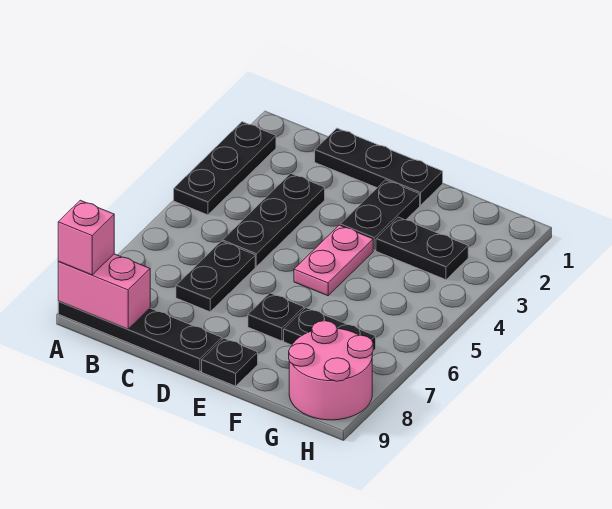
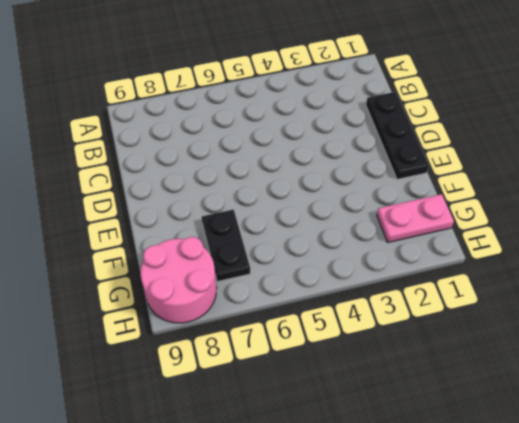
pink 1x2 plate [377,194,454,242] -> pink 1x2 plate moved to [294,225,373,296]
none -> black 1x3 plate [174,122,276,215]
none -> black 1x4 plate [58,301,222,372]
none -> black 1x3 plate [222,173,325,266]

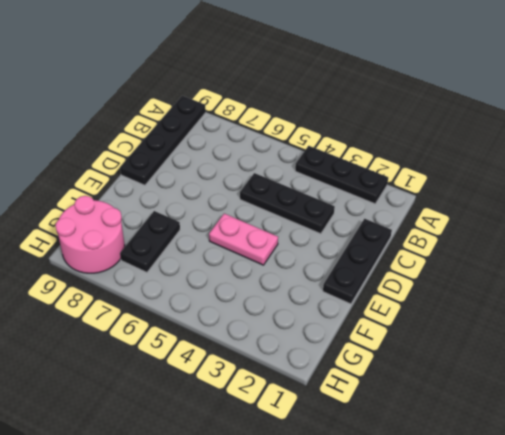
none -> black 1x2 plate [176,241,255,312]
none -> black 1x2 plate [340,180,420,250]
none -> black 1x1 plate [248,293,304,341]

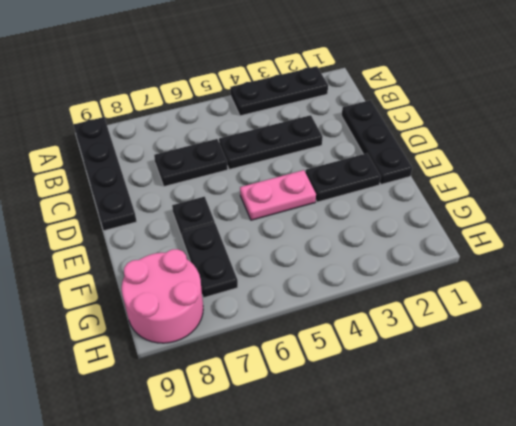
none -> black 1x1 plate [202,338,258,386]
none -> black 1x2 plate [376,217,468,280]
none -> pink 1x2 brick [58,254,150,329]

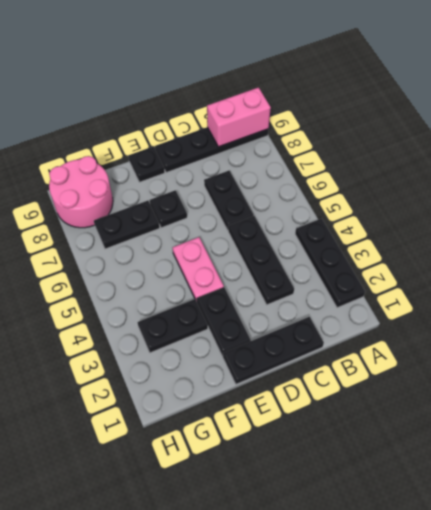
none -> pink 1x1 brick [58,200,114,275]

